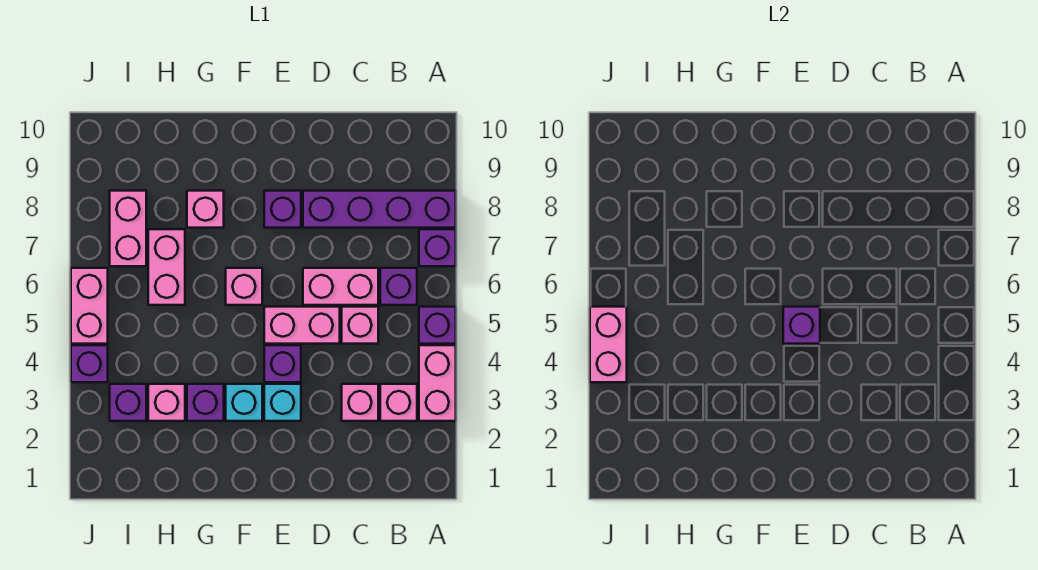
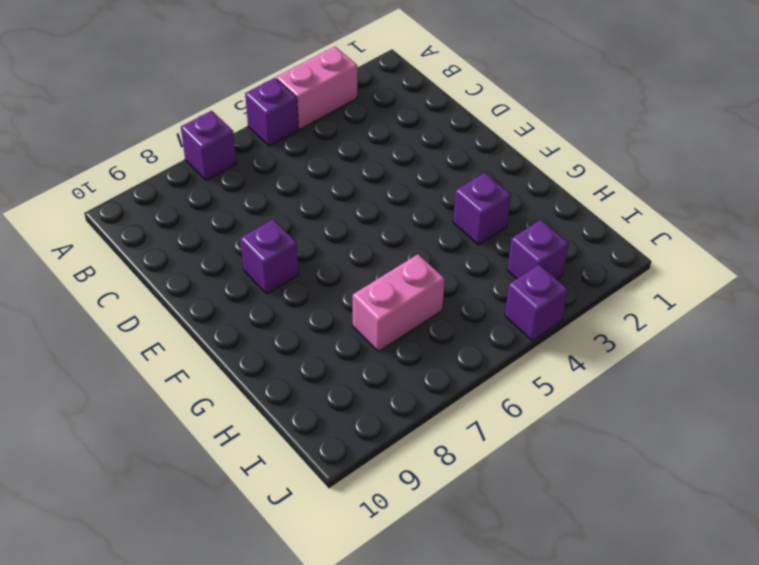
none -> purple 1x4 brick [303,191,456,228]
none -> pink 1x1 brick [380,384,417,421]
none -> purple 1x1 brick [380,268,417,305]

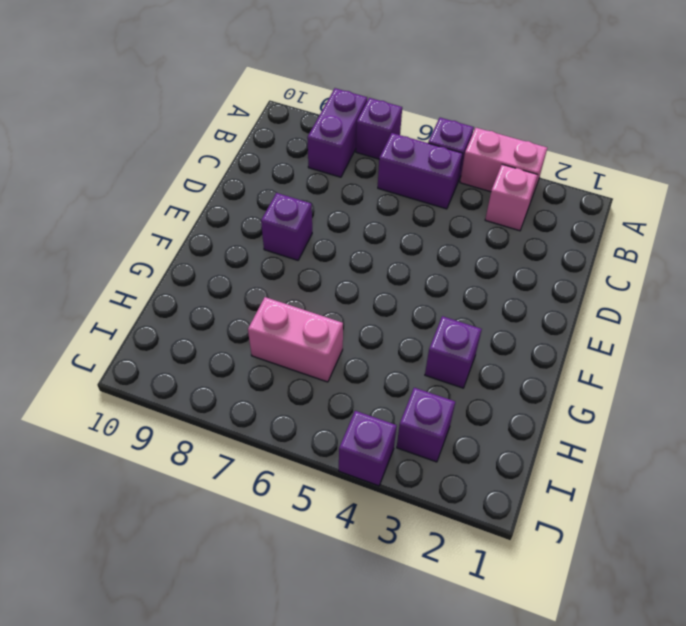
purple 1x2 brick [307,88,367,177] -> purple 1x4 brick [303,191,456,228]
purple 1x2 brick [378,133,463,209] -> purple 1x1 brick [380,268,417,305]
none -> pink 1x1 brick [342,384,378,421]
none -> pink 1x1 brick [342,307,378,344]
none -> pink 1x2 brick [303,268,378,305]

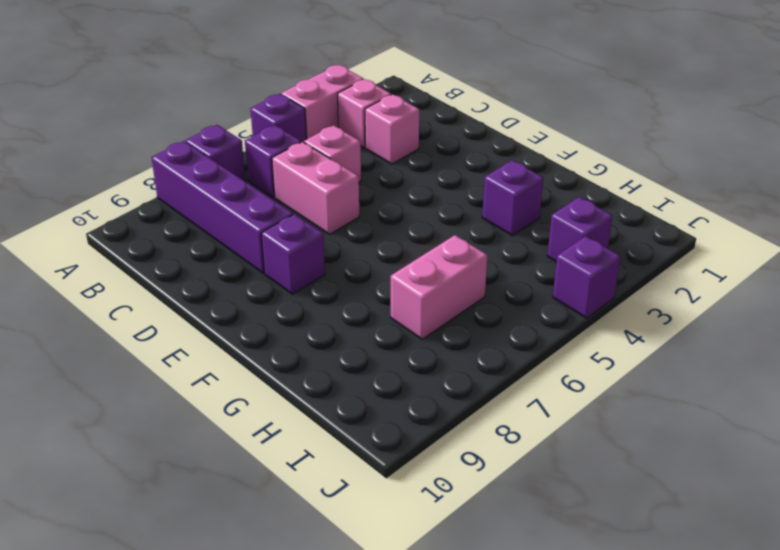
none -> pink 1x2 brick [264,307,340,344]
none -> cyan 1x1 brick [264,384,301,421]
none -> purple 1x1 brick [264,345,301,382]

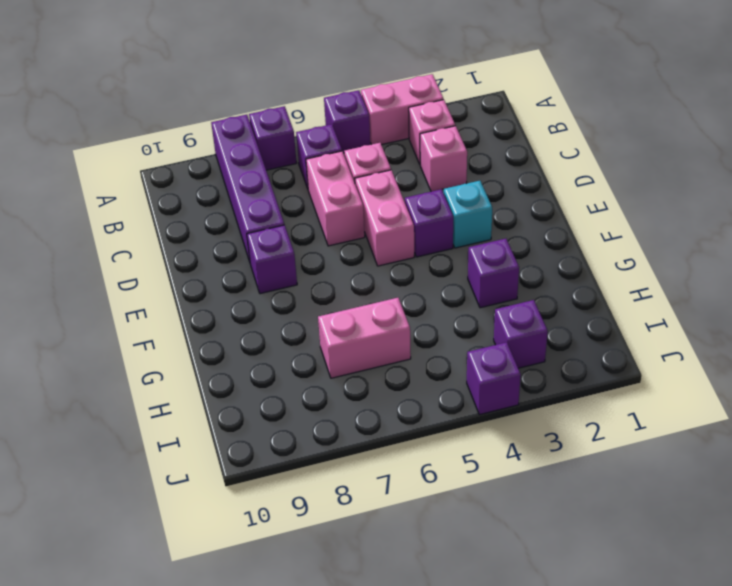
none -> cyan 1x1 brick [226,384,262,421]
none -> pink 1x1 brick [226,268,262,305]
none -> pink 1x1 brick [187,191,224,228]

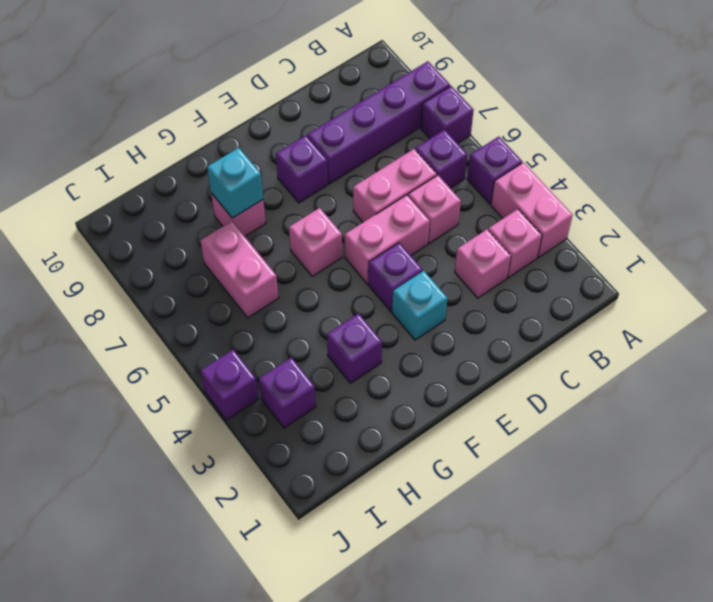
cyan 1x1 brick [207,148,263,218] -> cyan 1x1 brick moved to [226,384,262,421]
none -> pink 1x1 brick [148,384,185,421]
none -> pink 1x2 brick [110,191,146,266]
none -> pink 1x2 brick [71,268,108,344]

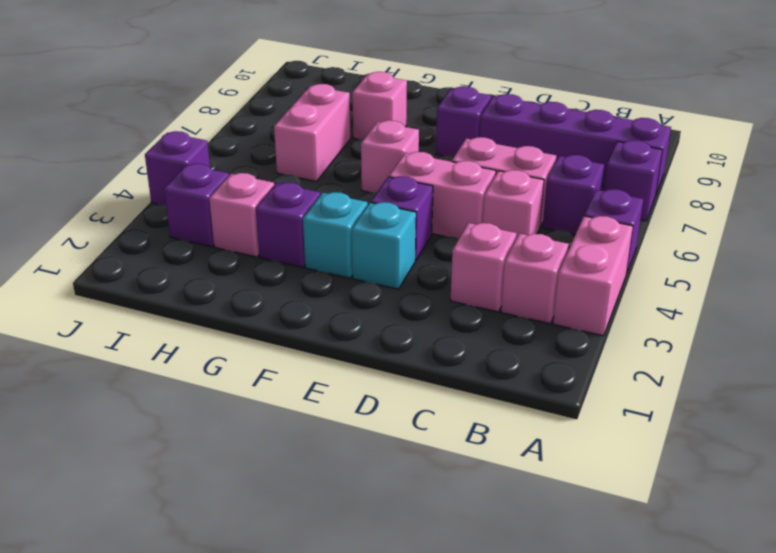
none -> pink 1x2 brick [110,191,146,266]
none -> pink 1x2 brick [71,268,108,344]
none -> purple 1x1 brick [783,307,820,344]

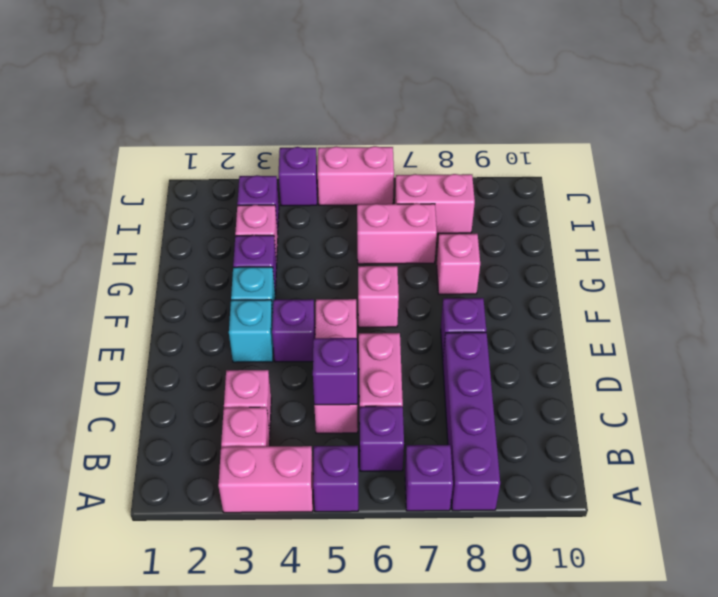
purple 1x1 brick [313,338,357,405] -> purple 1x1 brick moved to [783,307,820,344]
none -> pink 1x2 brick [590,307,627,382]

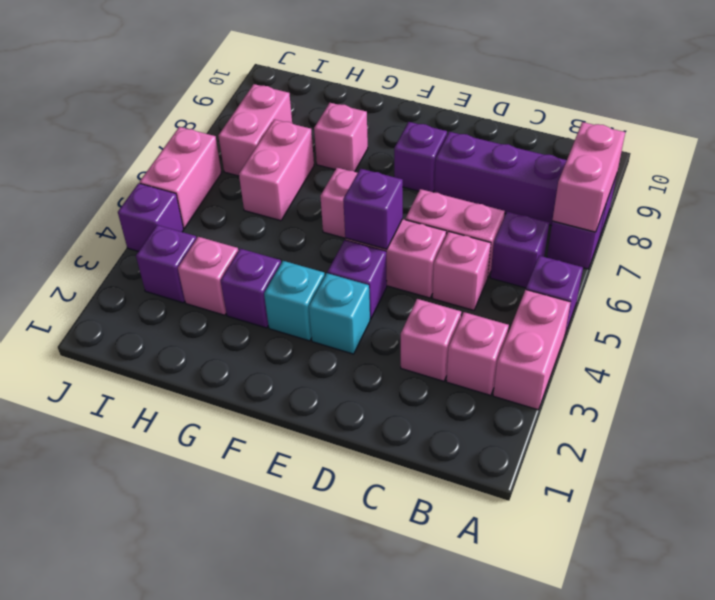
pink 1x2 brick [552,122,625,232] -> pink 1x2 brick moved to [590,307,627,382]

